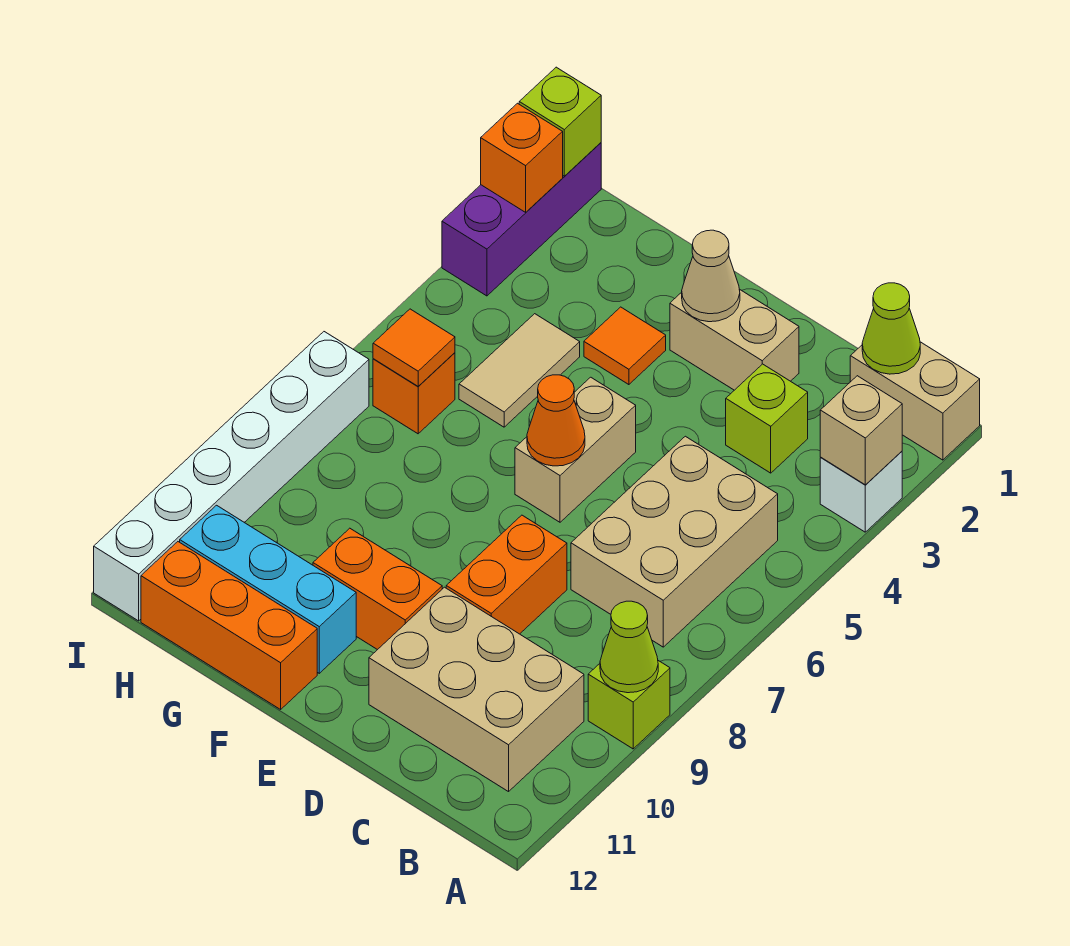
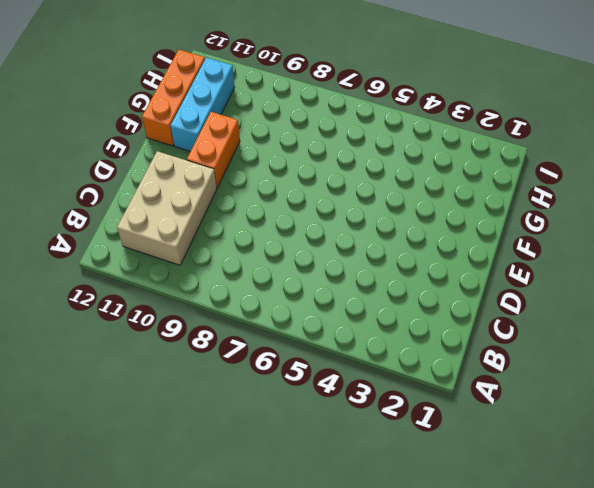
none -> tan 1x2 brick [850,342,980,460]
none -> white 1x1 brick [820,451,902,532]
none -> lime 1x1 brick [588,661,670,749]

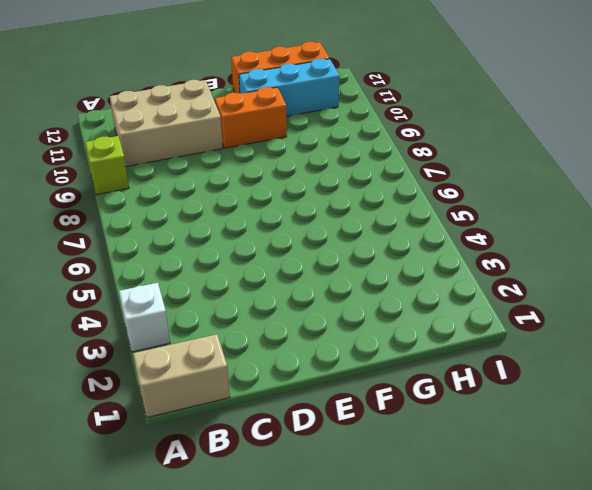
none -> tan 2x3 brick [571,436,778,647]
none -> lime 1x1 brick [726,364,808,473]
none -> tan 1x2 brick [670,289,799,390]

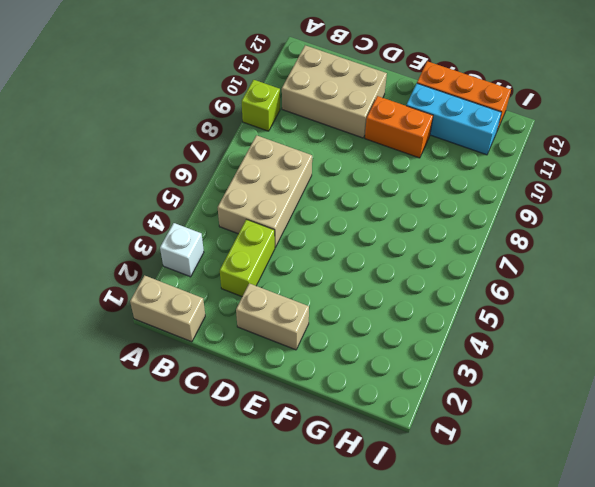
lime 1x2 brick [220,219,275,296] -> lime 1x1 brick [726,364,808,473]
none -> orange 1x2 brick [446,515,567,634]
none -> tan 1x2 brick [515,377,636,522]
none -> orange 1x1 tile [584,307,666,385]

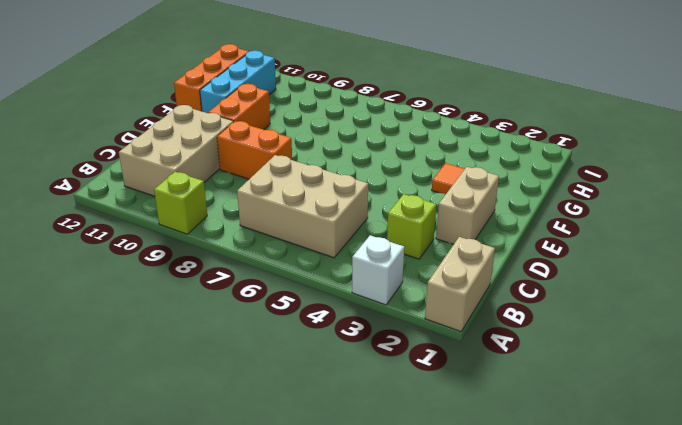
none -> tan 1x2 brick [515,377,636,522]
none -> tan 1x2 tile [459,314,580,427]
none -> orange 1x1 brick [373,353,455,434]

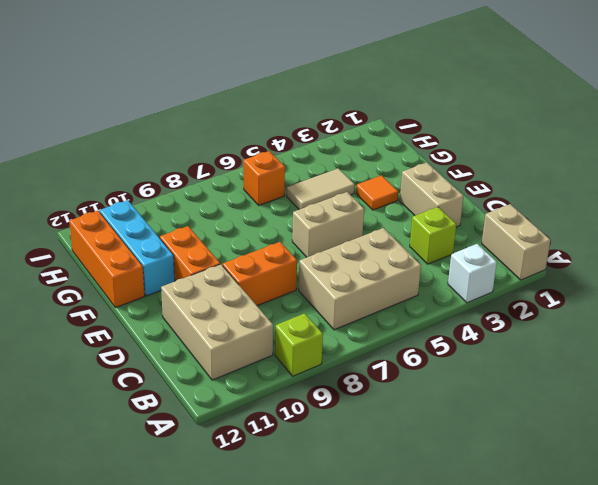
none -> purple 1x3 brick [442,143,601,296]
none -> white 1x6 brick [94,332,369,621]
none -> tan 1x1 brick [820,376,902,485]

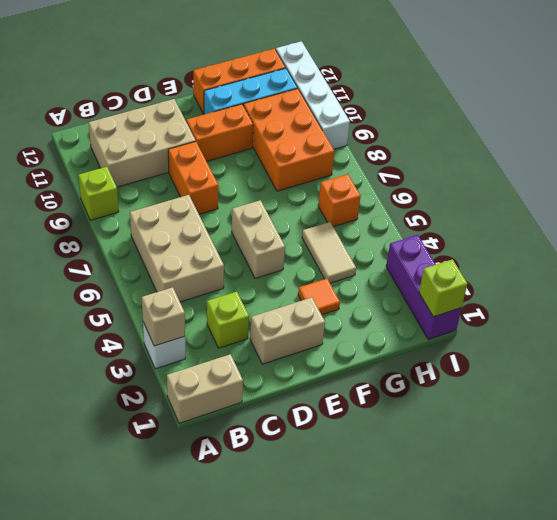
orange 2x3 brick [244,89,334,191] -> none
white 1x4 brick [276,41,350,149] -> white 1x6 brick [94,332,369,621]
none -> lime 1x1 cone [600,601,658,693]
none -> lime 1x1 cone [862,283,920,374]
none -> tan 1x1 cone [682,230,740,322]

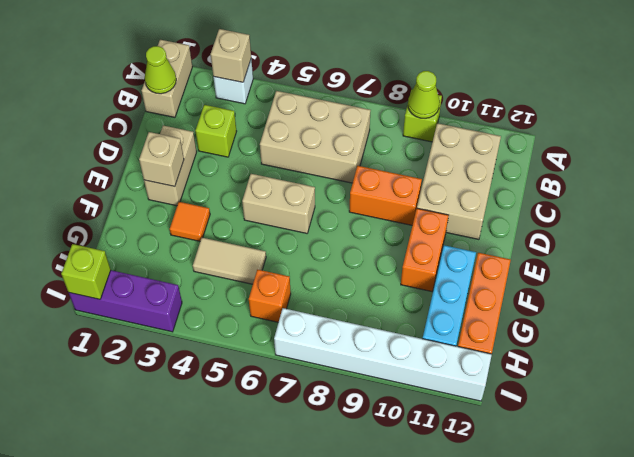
tan 1x1 brick [139,132,184,187] -> tan 1x1 cone [682,230,740,322]
none -> orange 1x1 cone [527,375,585,466]
none -> orange 1x1 tile [373,309,455,386]
none -> orange 1x1 brick [481,103,563,212]

